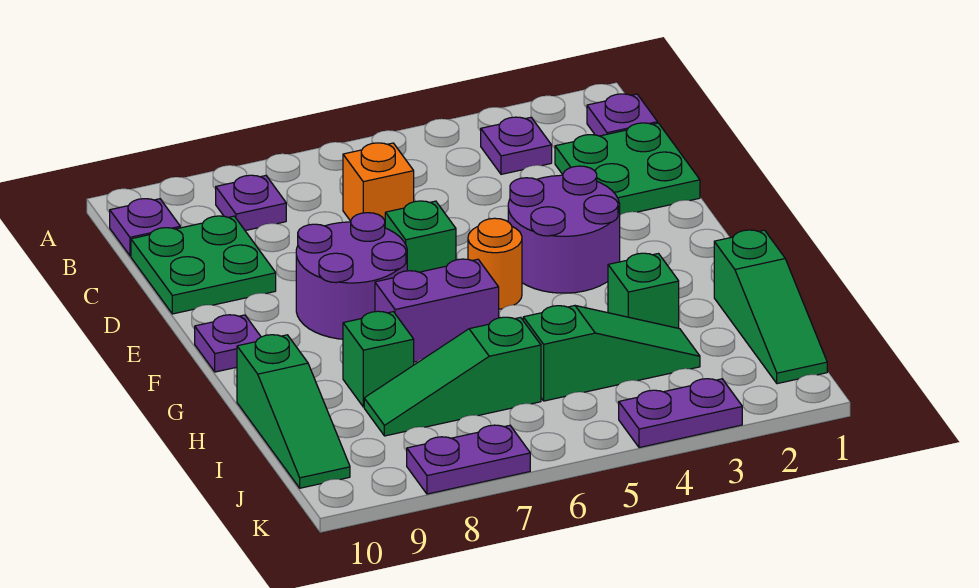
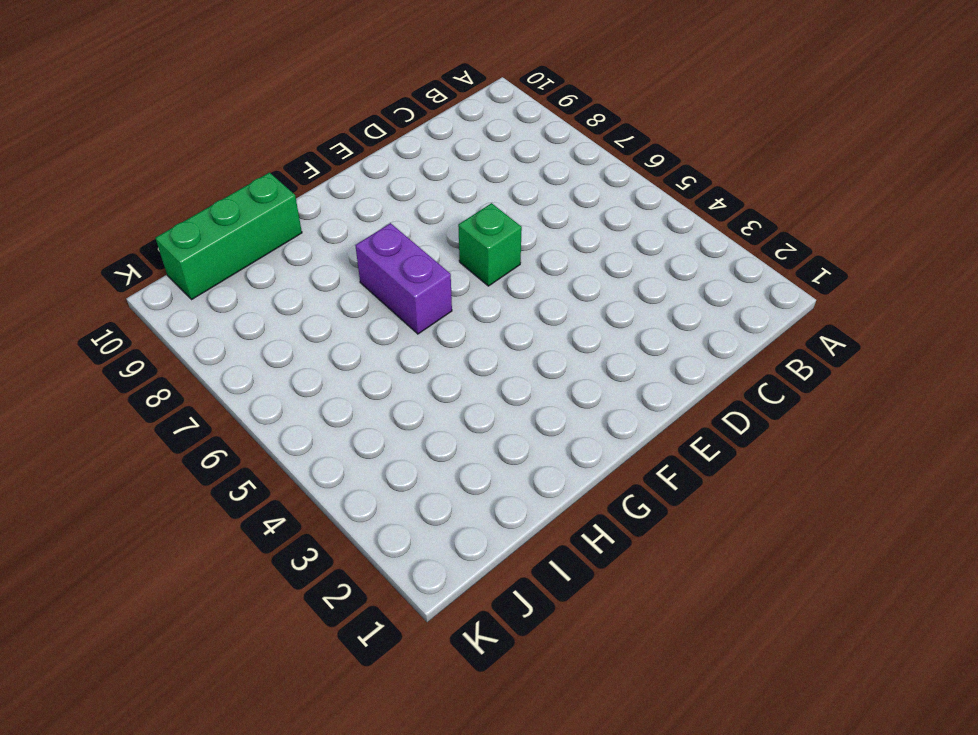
green 1x3 brick [155,173,302,300] -> green 1x3 slope [237,335,350,488]
none -> purple 1x1 plate [587,94,658,136]
none -> purple 1x1 plate [481,117,552,174]
none -> purple 1x1 plate [216,175,286,231]

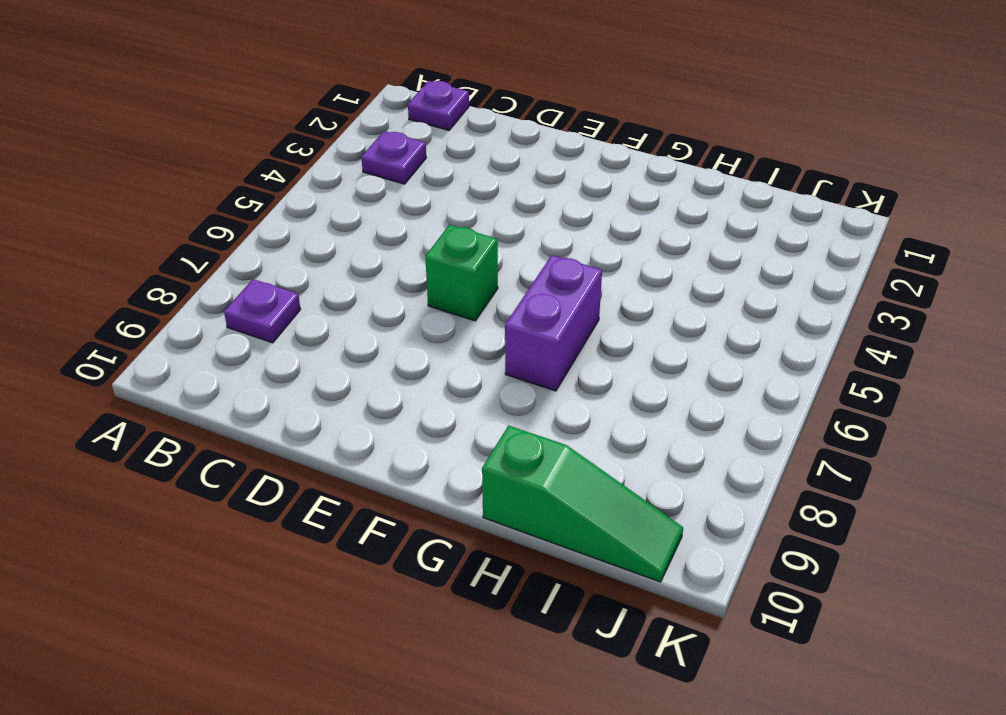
none -> purple 1x1 plate [110,199,180,256]
none -> green 2x2 plate [555,123,700,215]
none -> orange 1x1 brick [343,143,414,221]

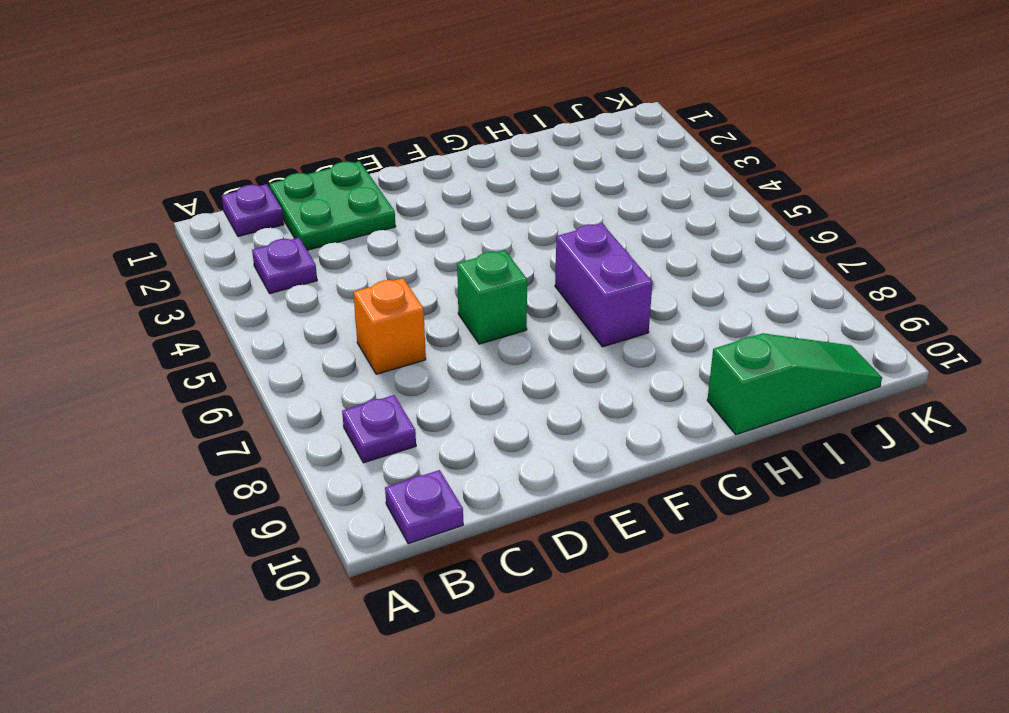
none -> green 2x2 plate [131,216,276,314]
none -> purple 2x2 round brick [508,166,620,293]
none -> purple 2x2 round brick [296,213,407,339]

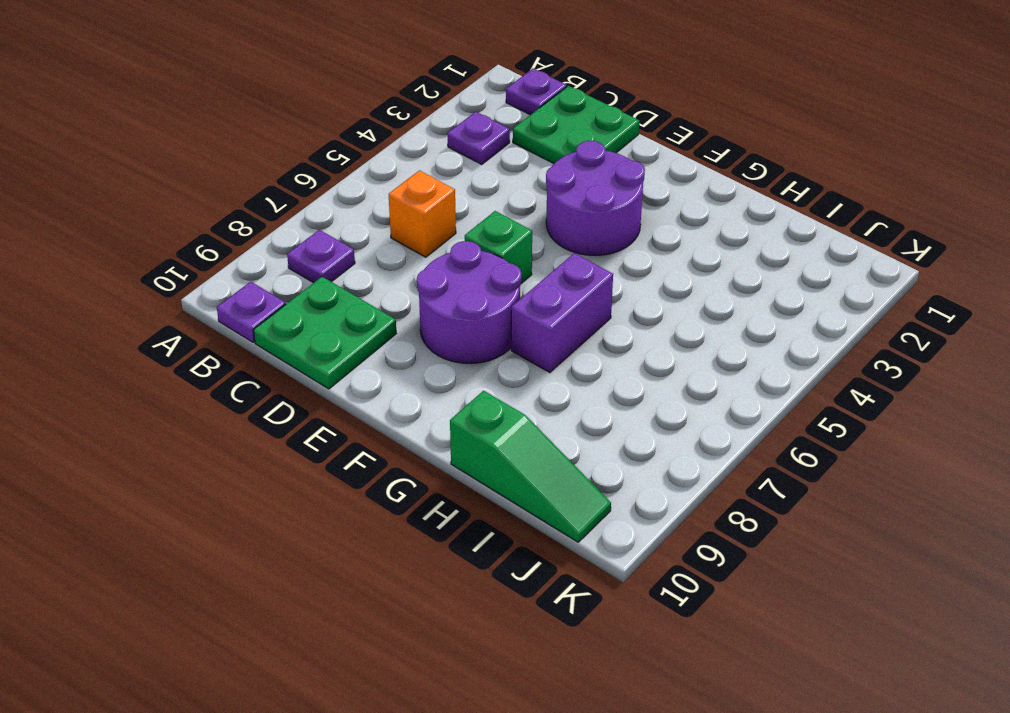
none -> orange 1x1 round brick [468,218,522,309]
none -> purple 1x1 plate [195,315,261,372]
none -> green 1x3 slope [714,230,827,384]

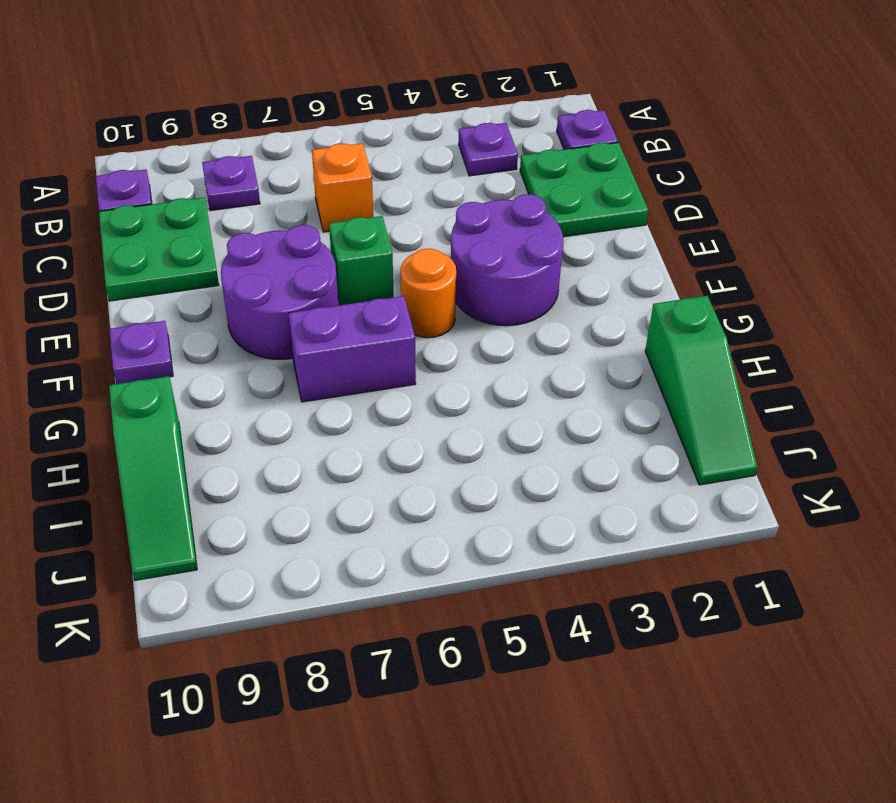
none -> green 1x1 brick [608,253,679,328]
none -> green 1x1 brick [343,311,414,407]
none -> green 1x3 slope [523,306,700,401]

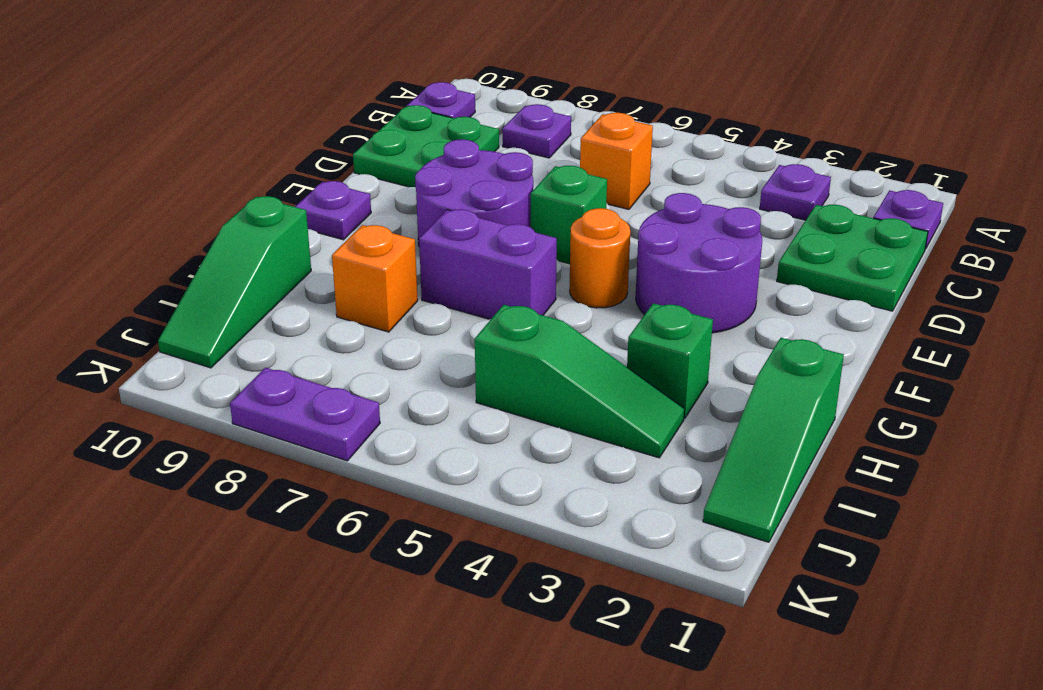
orange 1x1 brick [332,225,418,332] -> green 1x1 brick [343,311,414,407]
none -> green 1x3 slope [364,317,541,436]
none -> purple 1x2 plate [619,379,742,448]

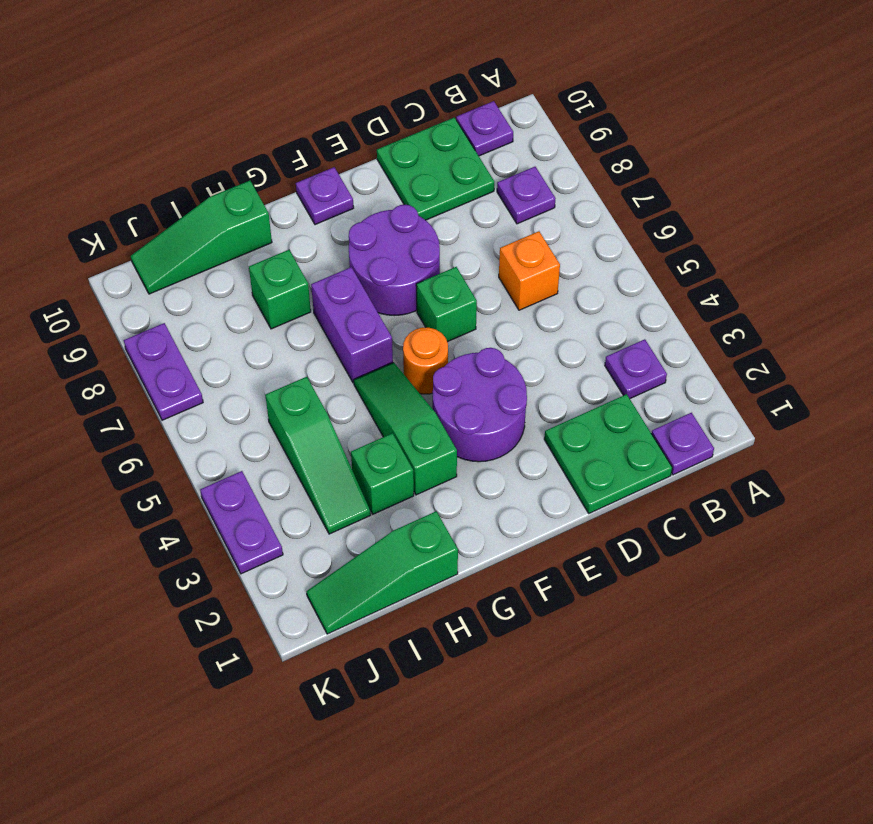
green 1x3 slope [354,362,457,495] -> green 1x3 slope moved to [364,317,541,436]

